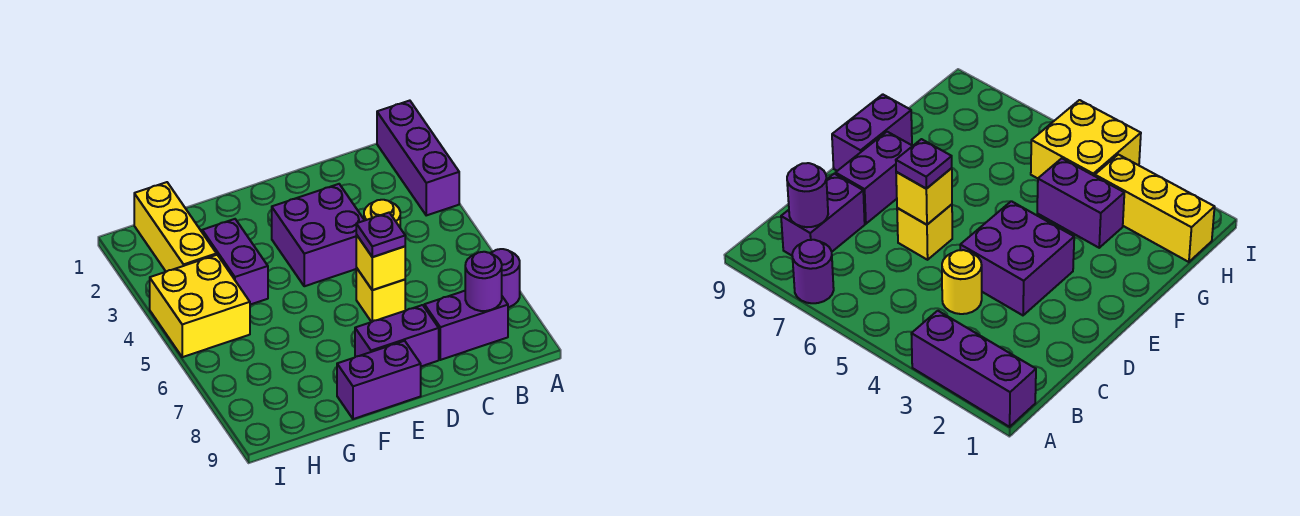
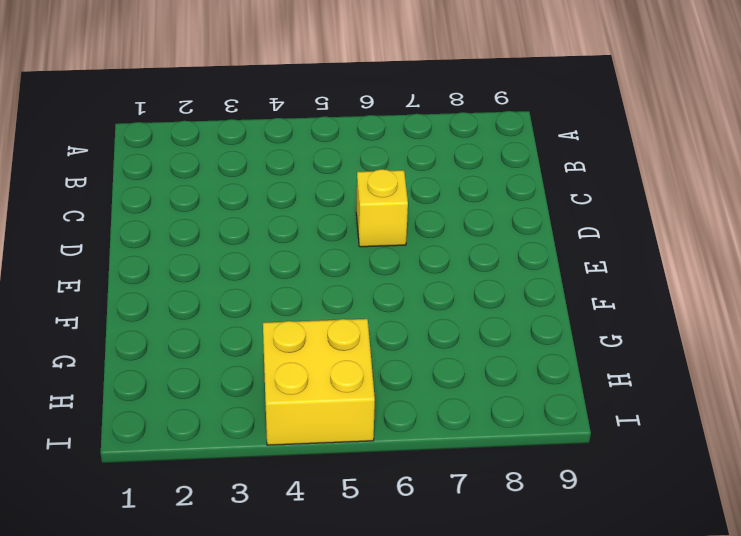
none -> purple 1x3 brick [377,101,459,215]
none -> purple 1x1 round brick [491,249,520,307]
none -> purple 1x2 brick [424,291,508,360]

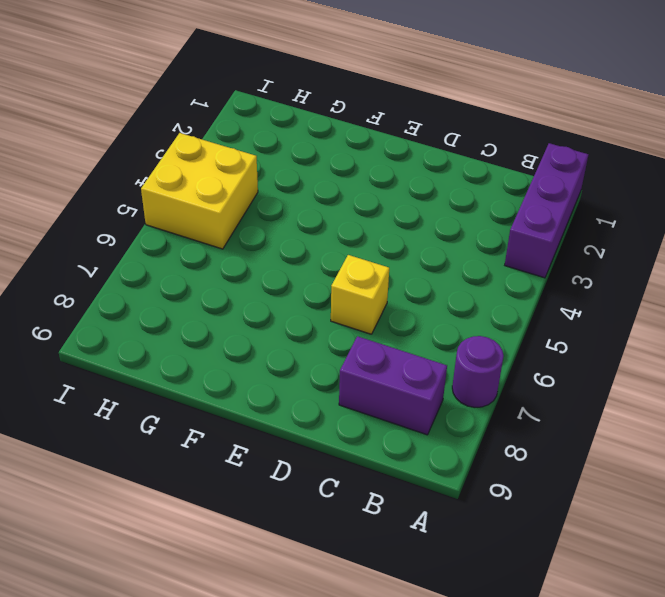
none -> yellow 1x1 round brick [364,200,400,227]
none -> purple 2x2 brick [272,184,365,286]
none -> purple 1x2 brick [355,305,439,366]

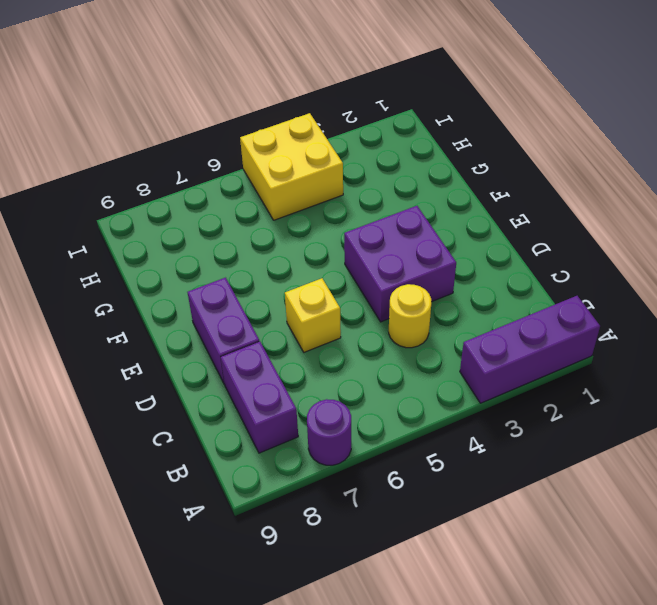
none -> purple 1x2 brick [337,341,421,419]
none -> purple 1x2 brick [202,219,268,305]
none -> yellow 1x3 brick [134,182,216,272]

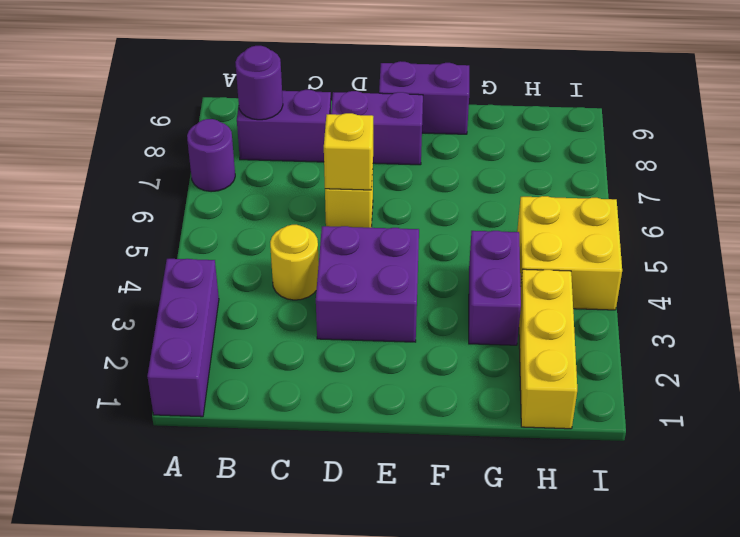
none -> purple 1x1 plate [356,213,405,257]

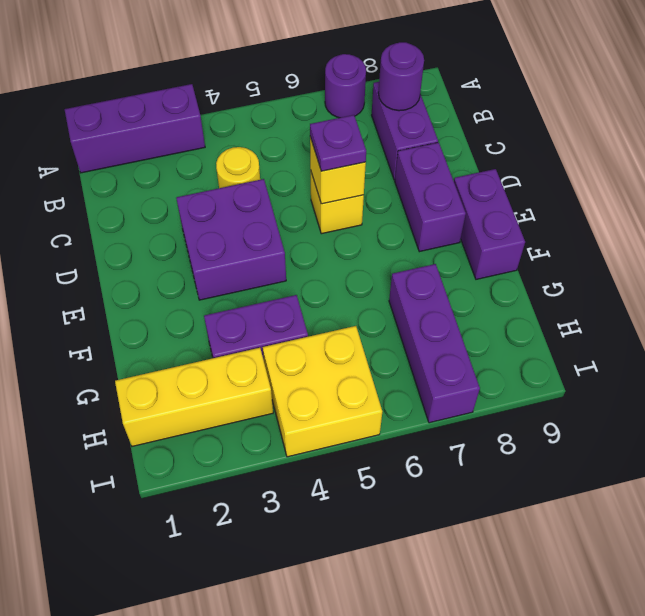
purple 1x3 brick [389,264,480,423] -> none

